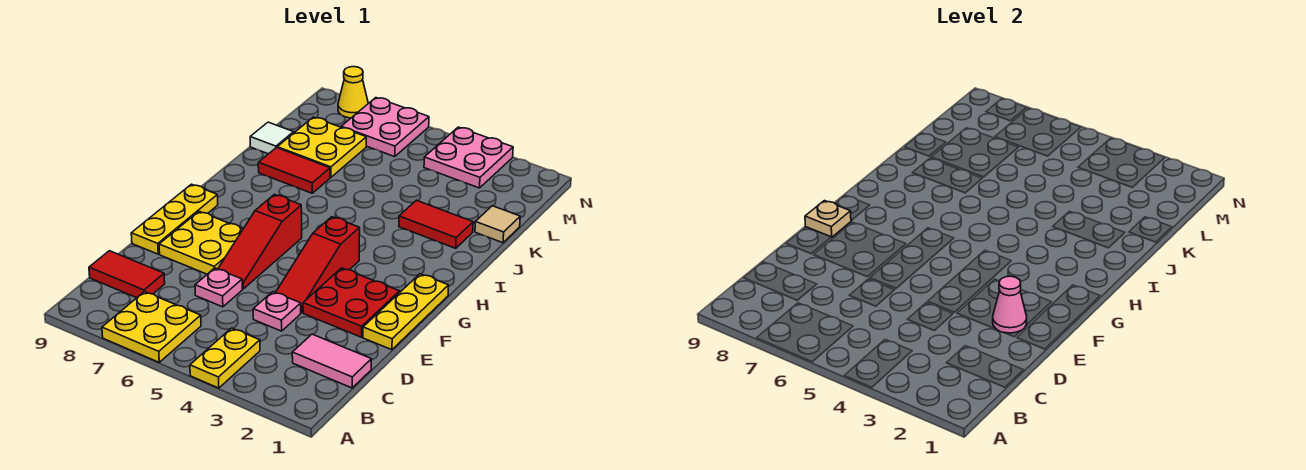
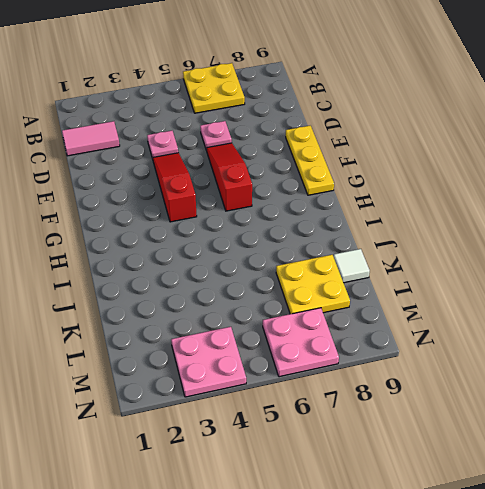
none -> yellow 1x2 plate [190,328,260,388]
none -> red 1x2 tile [89,251,165,298]
none -> yellow 1x3 plate [363,274,449,350]

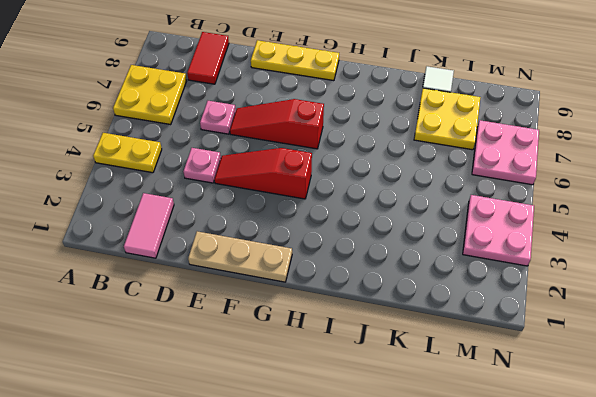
tan 1x3 plate [188,231,292,282] -> yellow 1x3 plate [363,274,449,350]
none -> red 2x2 plate [303,268,400,337]
none -> yellow 2x2 plate [159,212,243,274]
none -> red 1x2 tile [399,200,473,248]

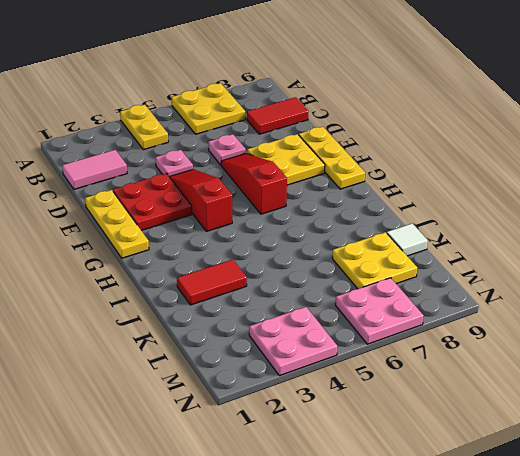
none -> red 1x2 tile [258,148,330,193]
none -> tan 1x1 tile [475,206,520,243]
none -> yellow 1x1 cone [338,67,368,118]

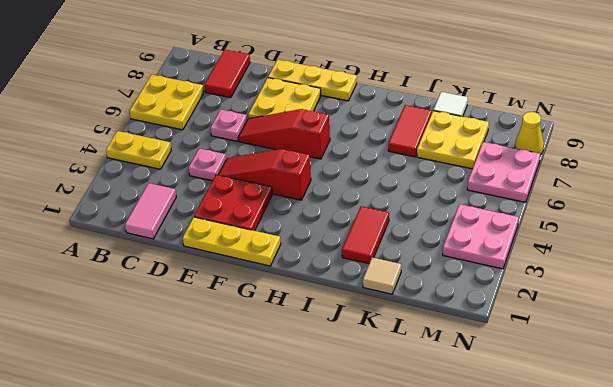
none -> pink 1x1 cone [993,276,1027,333]
none -> tan 1x1 plate [805,201,851,237]

